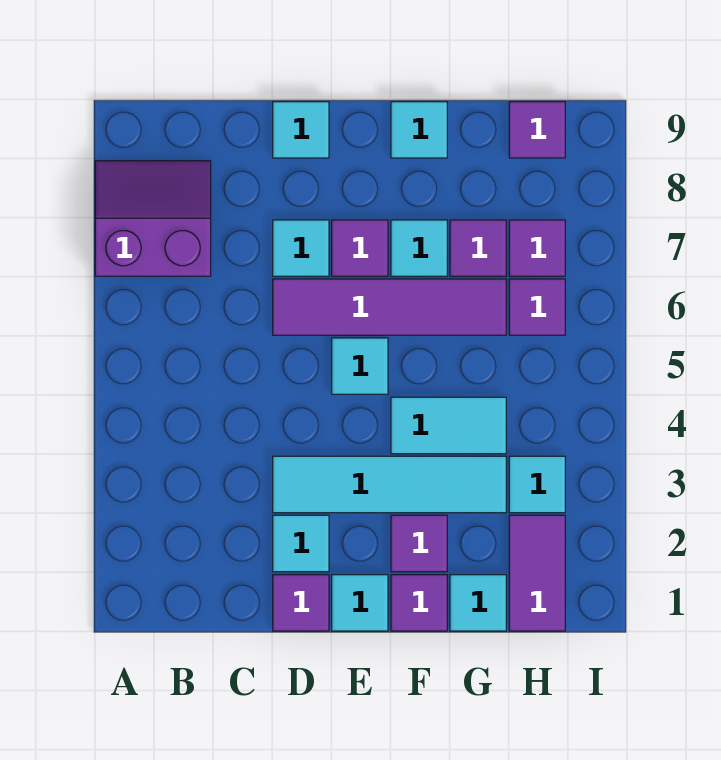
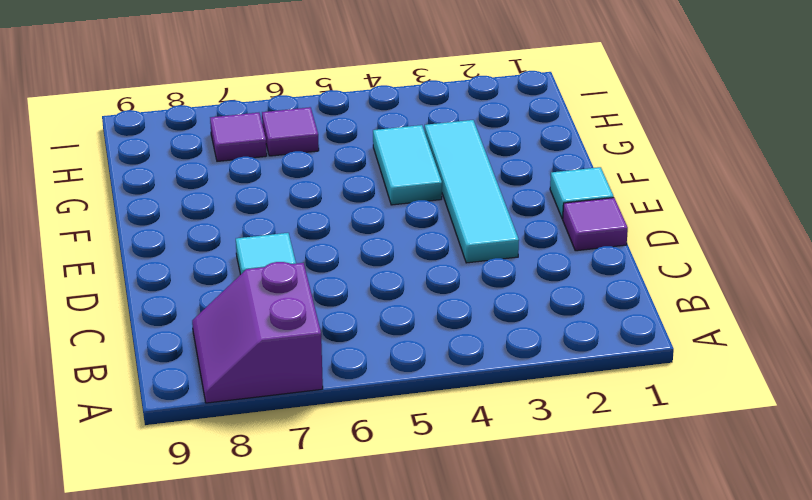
none -> cyan 1x1 tile [273,515,329,572]
none -> purple 1x4 tile [273,279,506,335]
none -> cyan 1x1 tile [273,102,329,158]

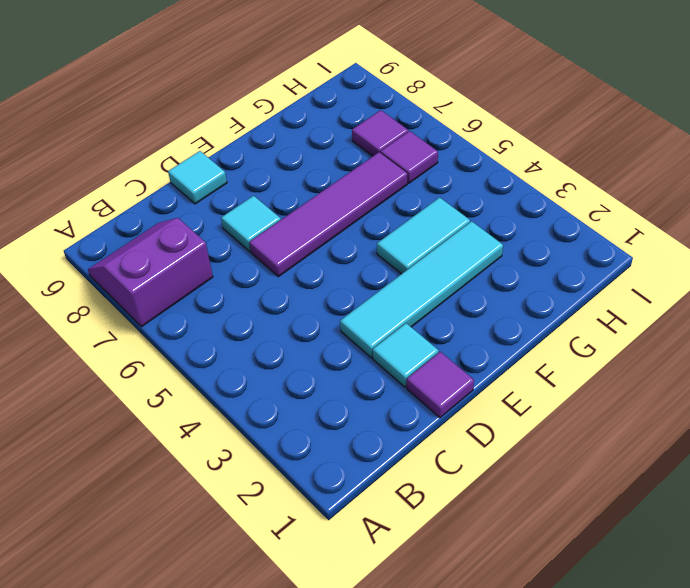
none -> cyan 1x1 tile [332,575,388,631]
none -> cyan 1x1 tile [332,338,388,394]
none -> purple 1x1 tile [332,220,388,276]

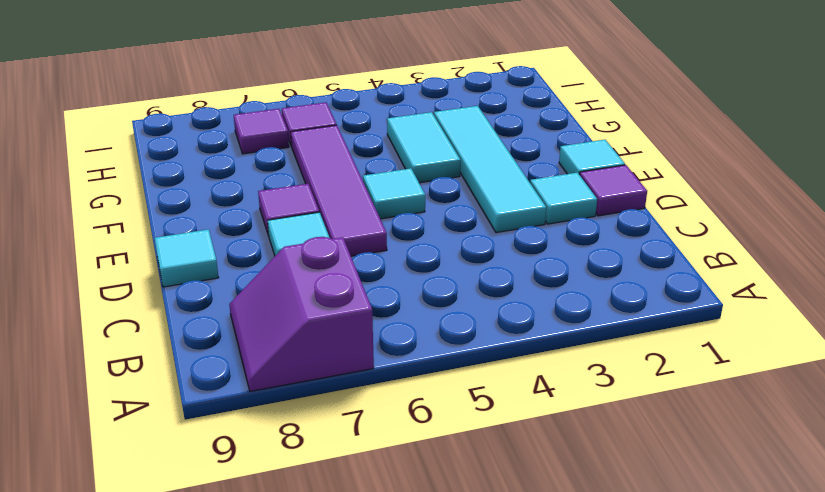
none -> purple 1x1 tile [391,575,447,631]
none -> purple 1x1 tile [391,515,447,572]
none -> cyan 1x1 tile [391,220,447,276]

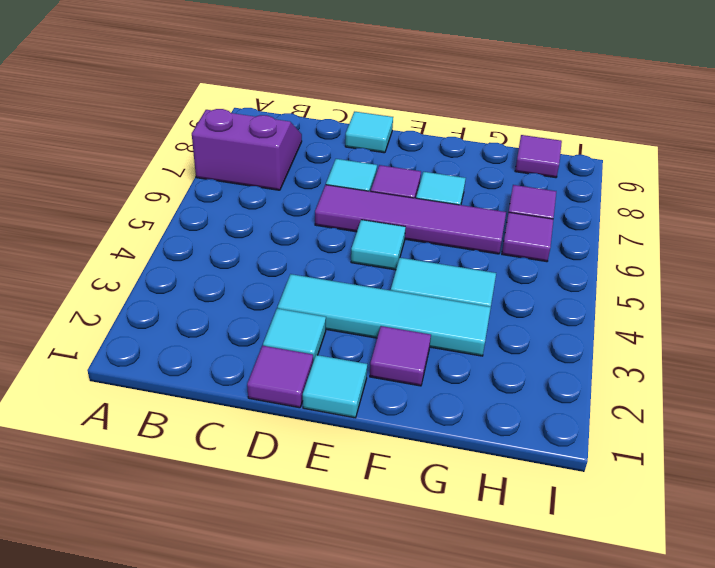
none -> purple 1x1 tile [391,575,447,631]
none -> cyan 1x1 tile [391,102,447,158]
none -> cyan 1x1 tile [450,575,506,631]

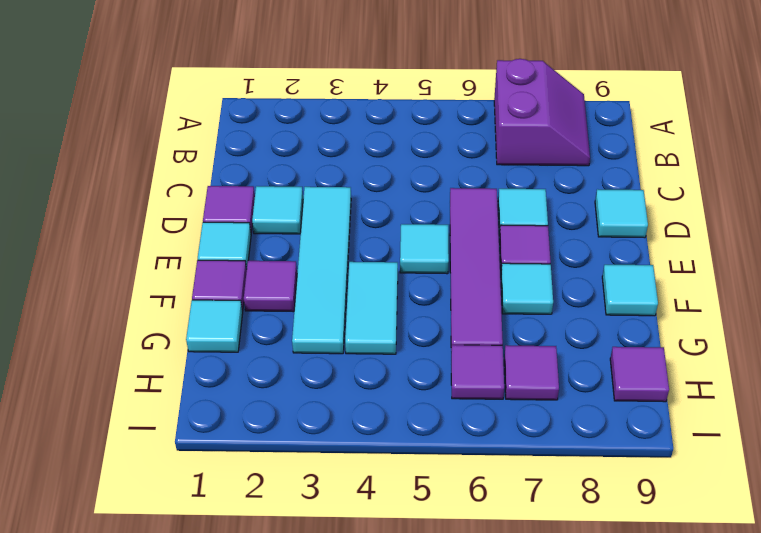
none -> purple 1x1 tile [450,220,506,276]
none -> purple 1x2 tile [509,515,565,631]
none -> cyan 1x1 tile [509,456,565,513]

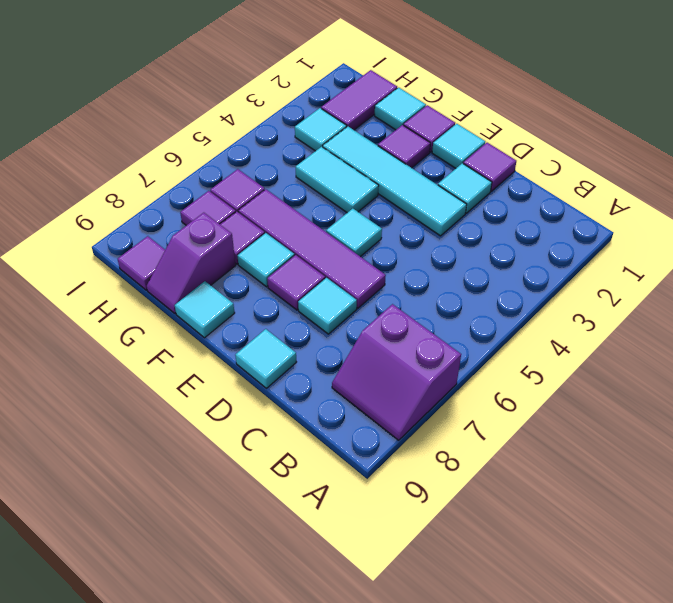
purple 1x2 slope [147,213,236,314] -> none

